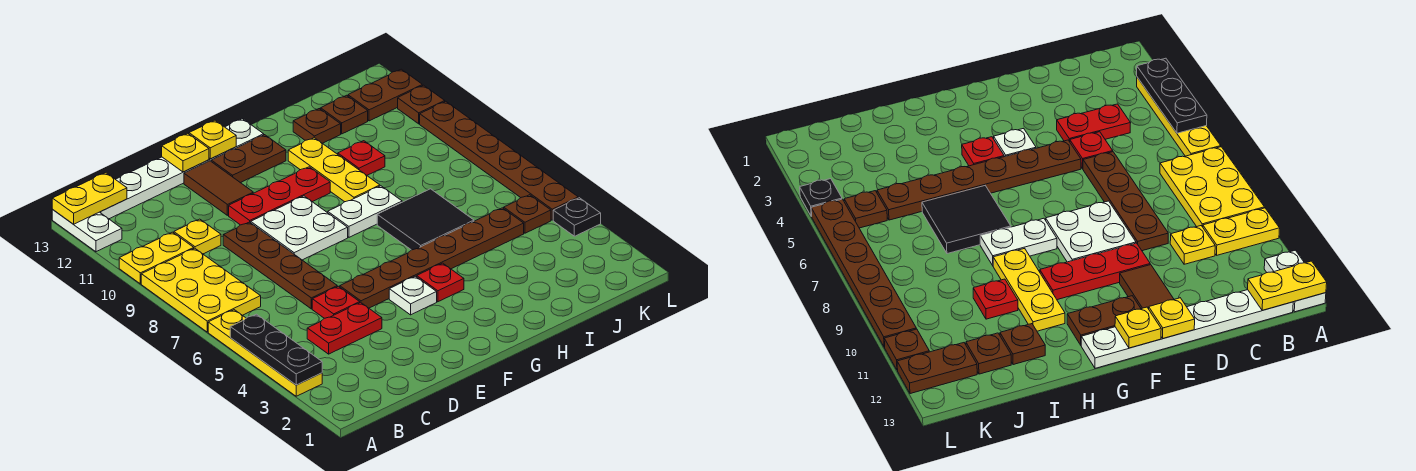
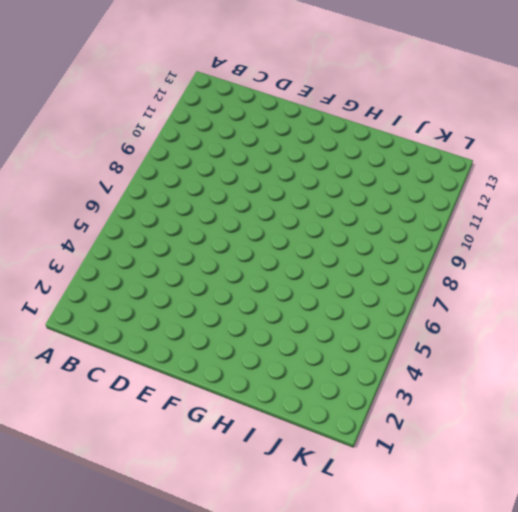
none -> yellow 1x4 plate [208,310,322,396]
none -> yellow 2x3 plate [141,248,261,332]
none -> yellow 1x2 plate [119,232,194,284]
none -> white 1x2 plate [52,210,122,252]

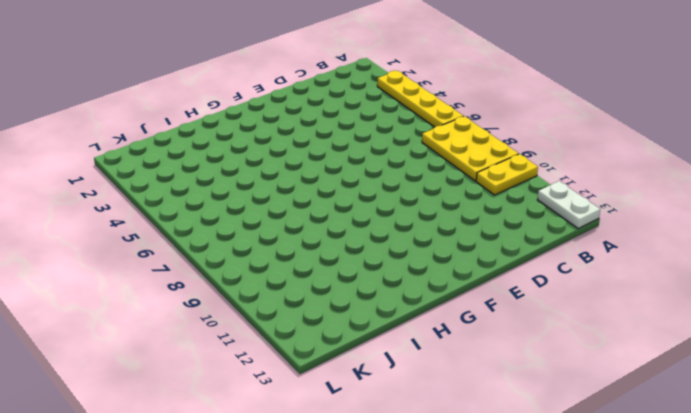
none -> white 1x6 plate [100,119,264,219]
none -> red 1x2 plate [307,302,382,354]
none -> yellow 1x1 plate [174,219,221,254]
none -> red 1x1 plate [312,286,360,318]

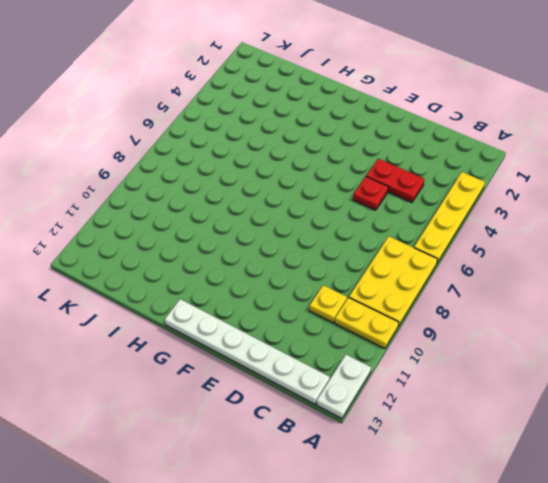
none -> brown 1x4 plate [223,222,337,309]
none -> brown 1x6 plate [340,208,524,308]
none -> white 2x2 plate [251,196,348,260]
none -> red 1x3 plate [229,167,330,225]

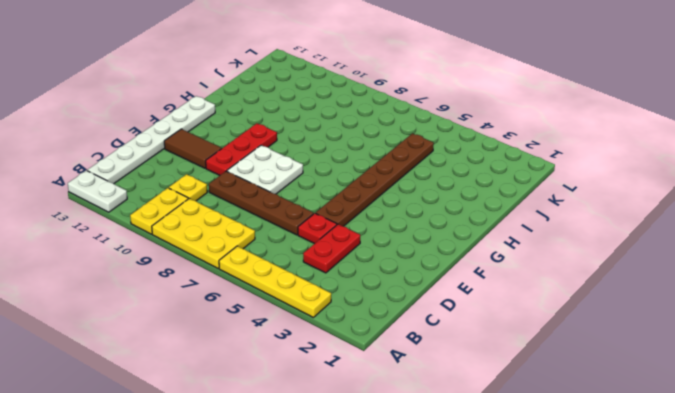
none -> white 1x1 plate [389,276,437,315]
none -> brown 1x2 plate [211,135,286,183]
none -> red 1x1 plate [417,263,464,302]
none -> white 1x2 plate [328,186,402,237]

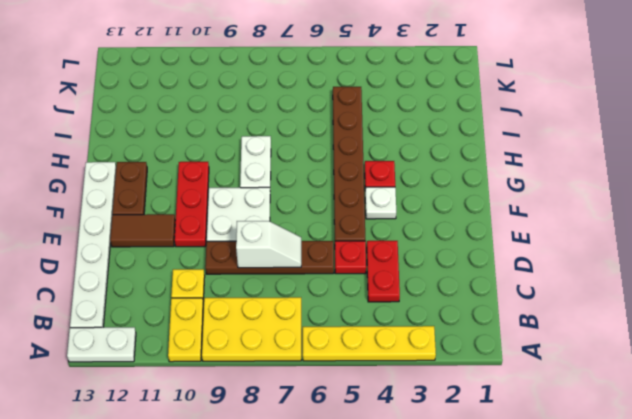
white 1x2 slope [236,221,301,268] -> none
none -> black 2x2 tile [377,189,474,250]
none -> yellow 1x3 plate [288,138,380,202]
none -> red 1x1 plate [338,141,385,175]
none -> brown 1x1 plate [293,109,341,143]

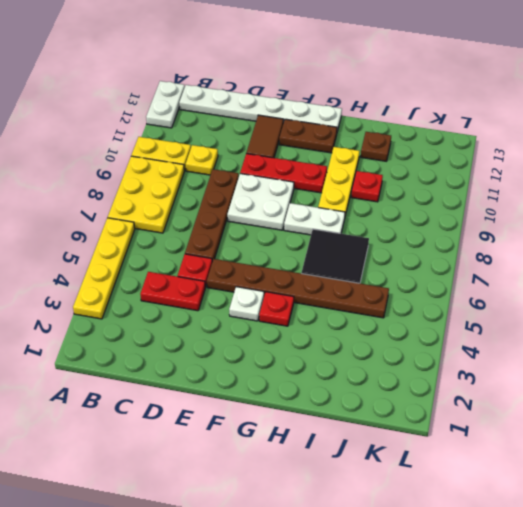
none -> brown 1x1 plate [321,95,368,134]
none -> brown 1x1 plate [504,195,551,233]
none -> brown 1x2 plate [348,69,422,121]
none -> black 1x1 plate [553,198,601,236]

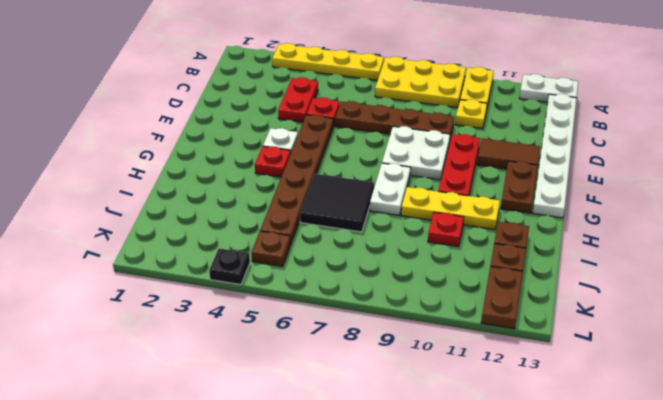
none -> brown 1x6 plate [420,101,578,220]
none -> brown 1x1 plate [398,85,445,124]
none -> black 1x3 plate [230,314,322,385]
none -> yellow 1x2 plate [52,173,127,224]

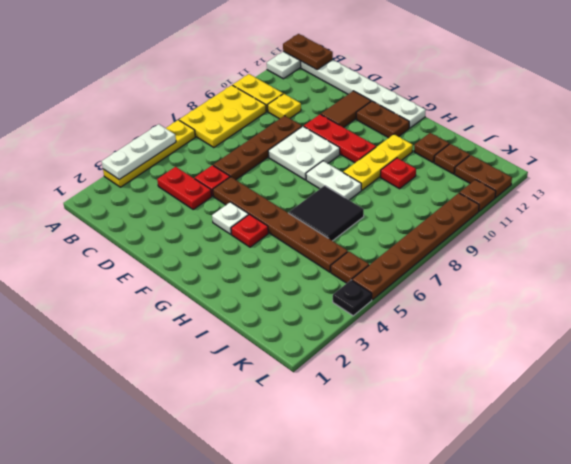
white 1x3 plate [102,124,176,179] -> black 1x3 plate [230,314,322,385]
brown 1x2 plate [283,34,333,70] -> yellow 1x2 plate [52,173,127,224]
none -> yellow 1x1 plate [162,133,209,172]
none -> yellow 1x1 plate [189,120,236,159]

